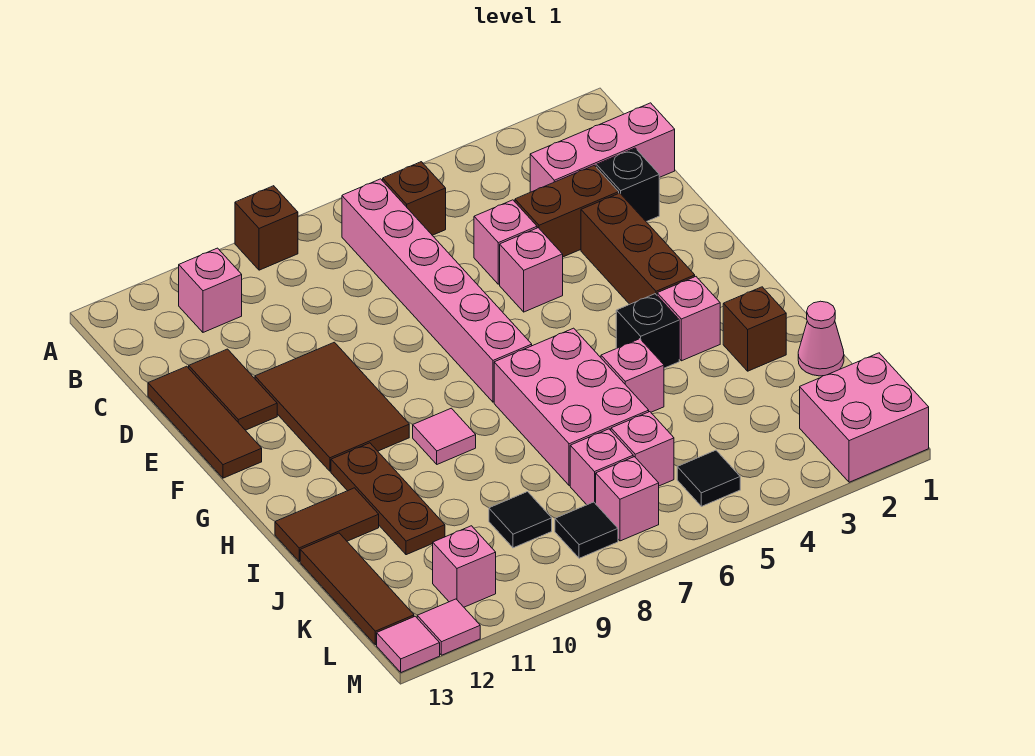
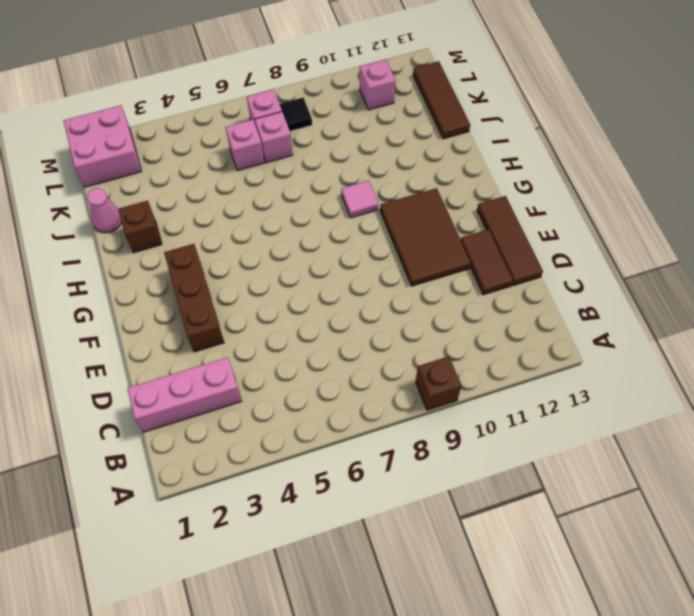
none -> brown 1x1 brick [382,162,446,235]
none -> pink 1x6 brick [342,179,532,402]
none -> pink 1x1 brick [179,248,242,332]
none -> black 1x1 brick [596,148,659,222]

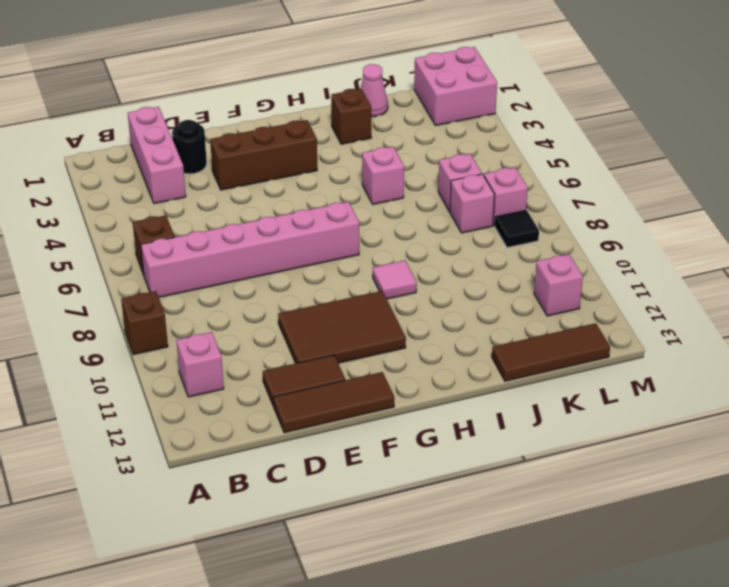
black 1x1 round brick [172,120,207,174] -> black 1x1 brick [596,148,659,222]
none -> brown 1x2 brick [515,165,619,257]
none -> pink 1x1 brick [474,200,537,284]
none -> pink 1x1 brick [500,228,563,312]
none -> pink 1x1 brick [657,277,720,361]

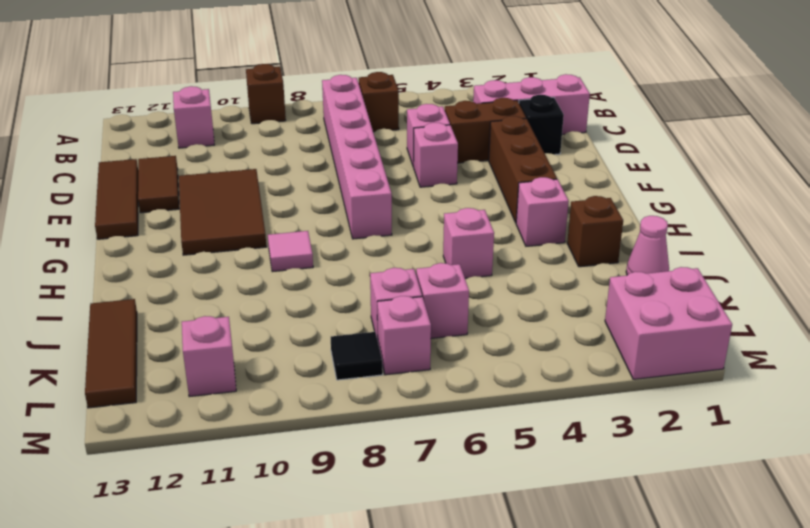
none -> black 1x1 brick [616,294,679,368]
none -> pink 2x3 brick [494,328,649,486]
none -> brown 1x3 plate [331,443,445,555]
none -> brown 1x2 tile [275,488,379,561]

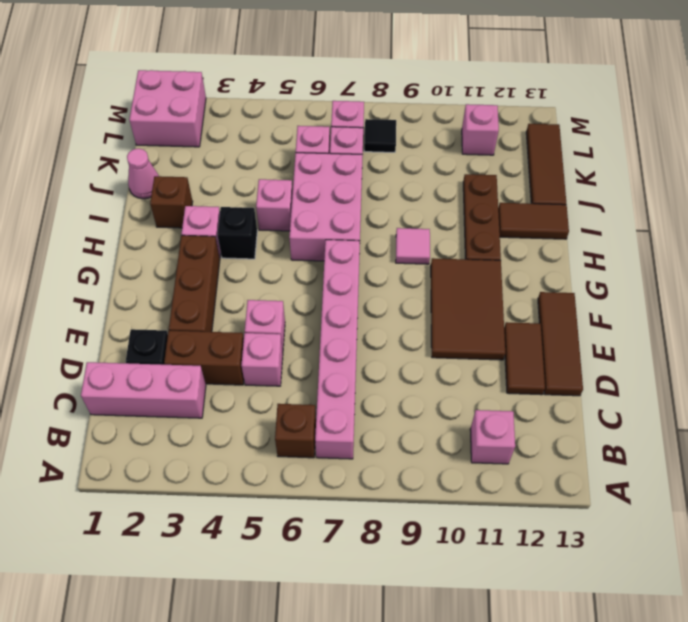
none -> brown 1x1 brick [235,186,298,270]
none -> black 1x1 tile [489,492,552,548]
none -> black 1x1 tile [677,450,740,506]
none -> pink 1x1 tile [417,599,480,655]

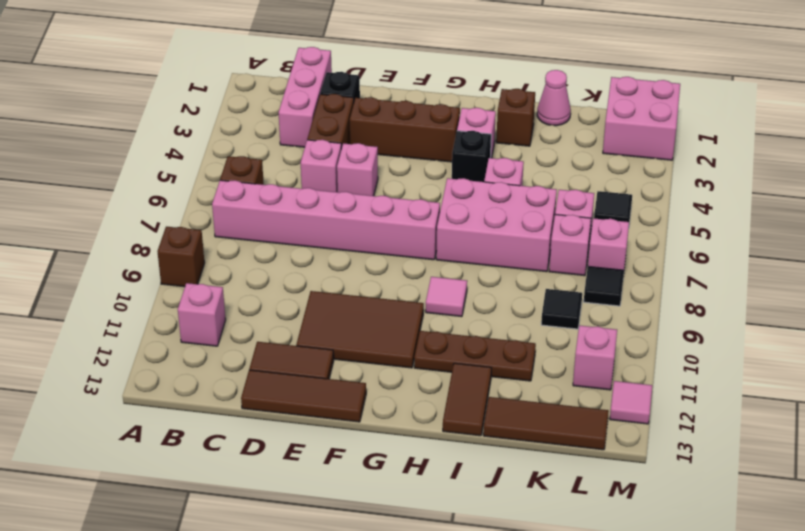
none -> pink 1x1 tile [377,616,440,672]

